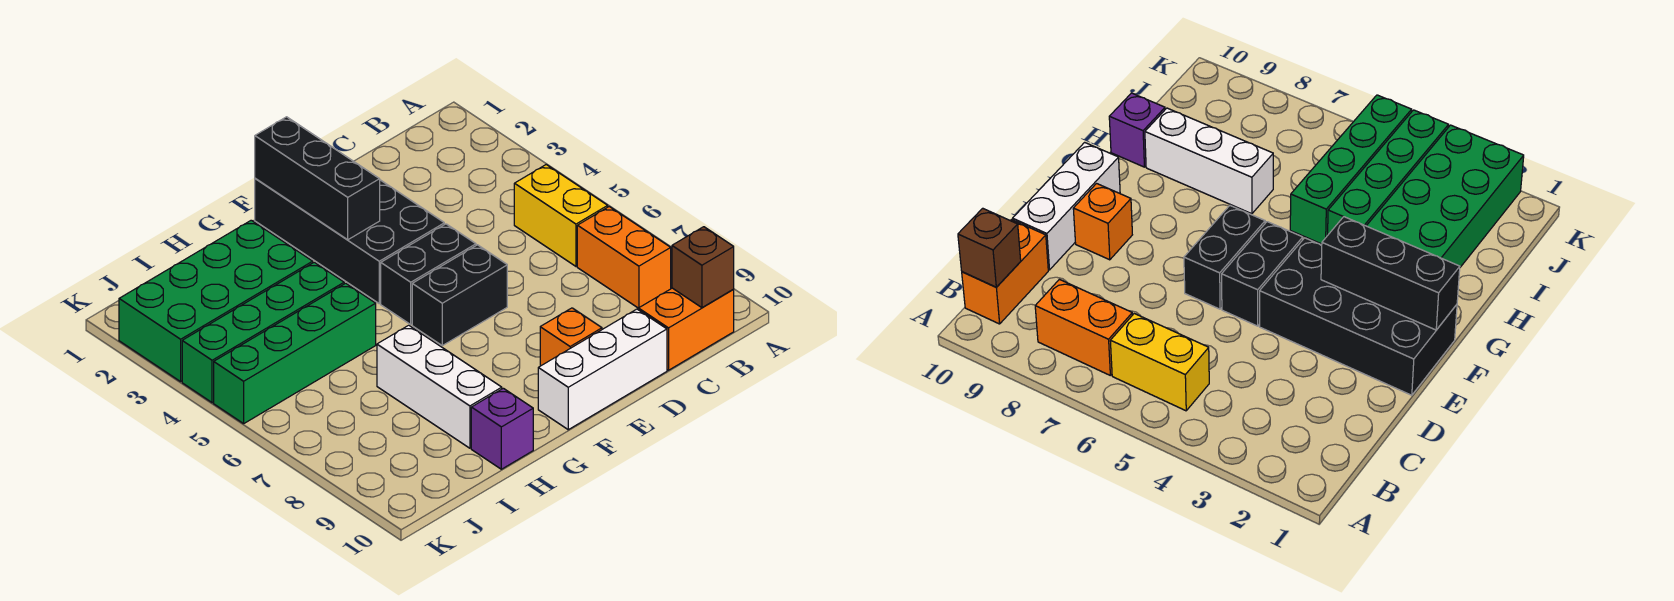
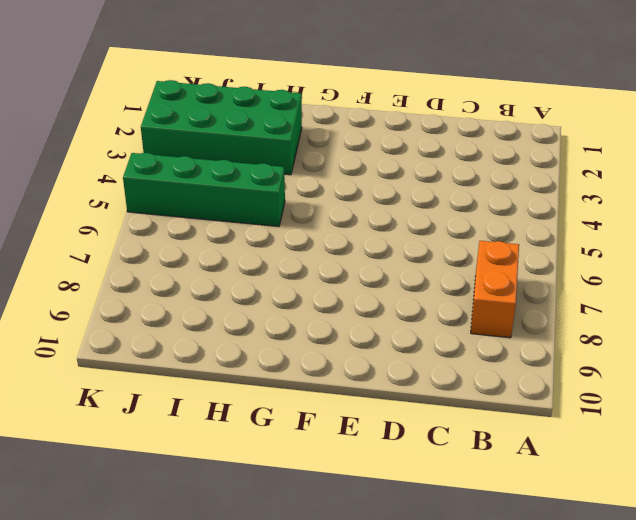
none -> yellow 1x2 brick [514,165,608,266]
none -> orange 1x2 brick [639,288,734,370]
none -> white 1x3 brick [538,309,667,430]

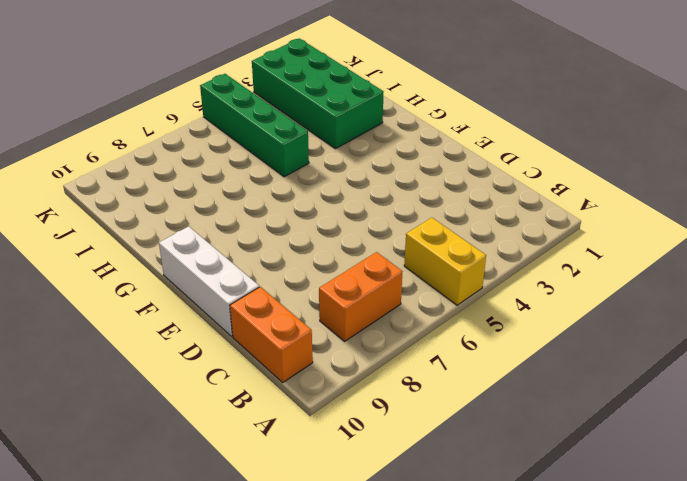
yellow 1x2 brick [404,218,486,305] -> yellow 1x2 brick turned to [514,165,608,266]
none -> black 2x4 brick [255,178,444,304]
none -> black 1x2 brick [381,224,476,324]
none -> black 1x2 brick [412,245,507,346]

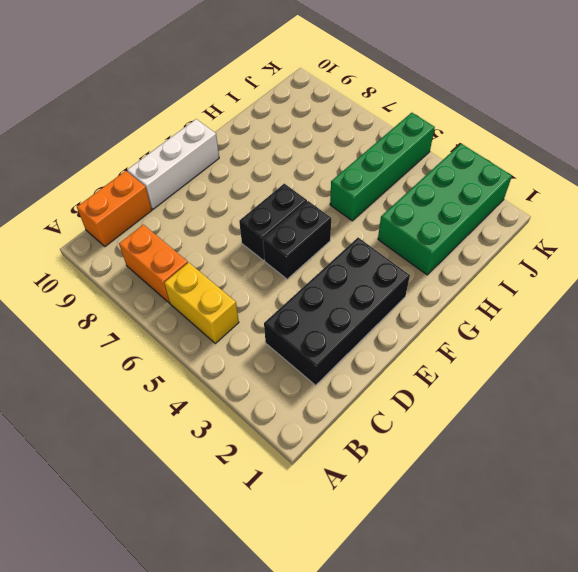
black 2x4 brick [264,238,410,385] -> black 2x4 brick turned to [255,178,444,304]
none -> orange 1x1 brick [540,308,602,366]
none -> green 1x4 brick [182,262,344,403]
none -> white 1x3 brick [377,325,502,448]

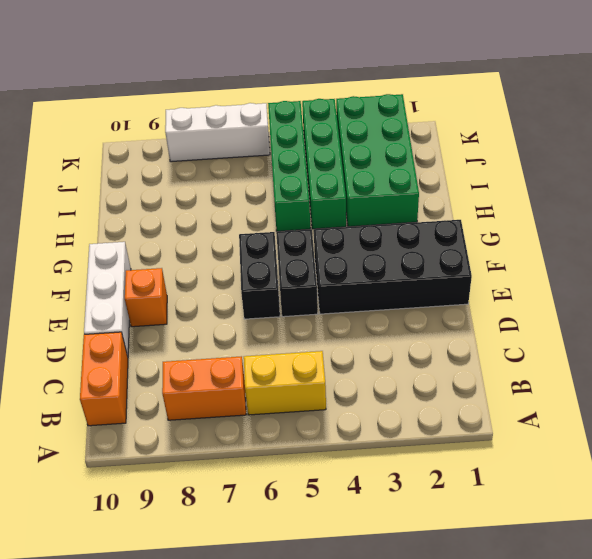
white 1x3 brick [165,103,270,162] -> white 1x3 brick moved to [377,325,502,448]
none -> purple 1x1 brick [471,388,533,469]
none -> brown 1x1 brick [672,227,734,308]
none -> black 1x3 brick [255,117,380,240]

